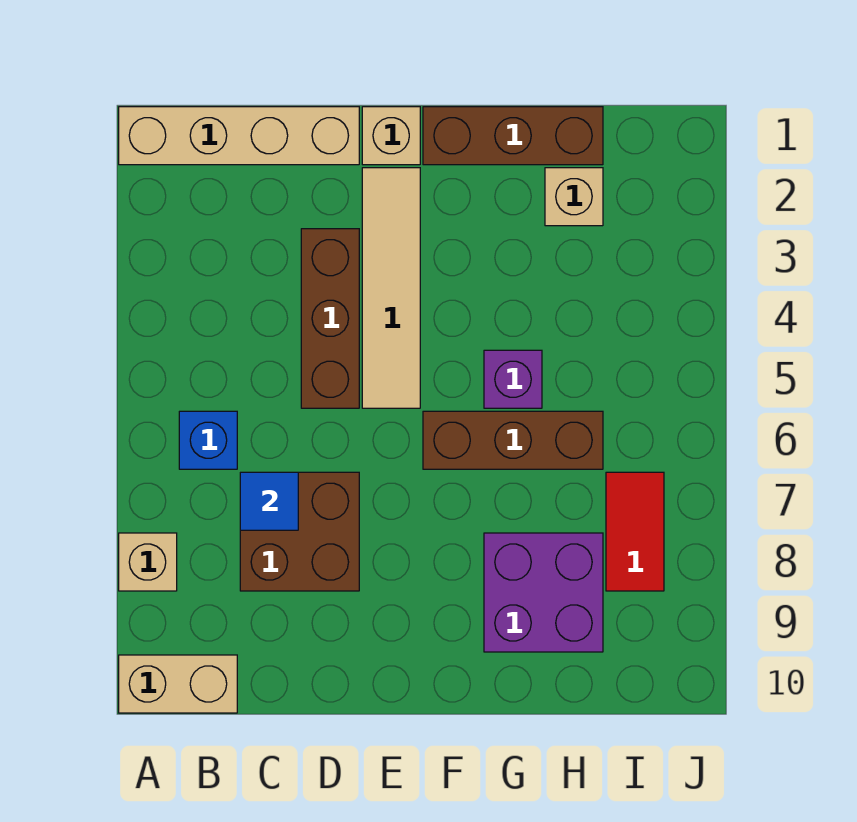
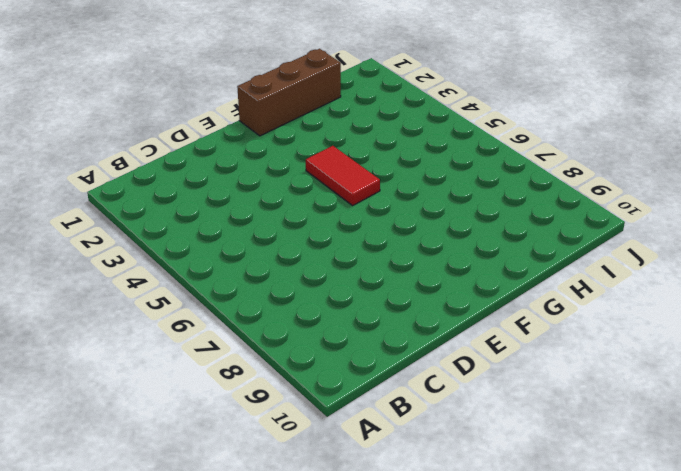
red 1x2 tile [306,146,380,205] -> red 1x2 tile moved to [606,472,664,591]
none -> tan 1x4 brick [119,107,359,165]
none -> tan 1x1 brick [119,533,177,591]
none -> tan 1x2 brick [119,655,237,713]

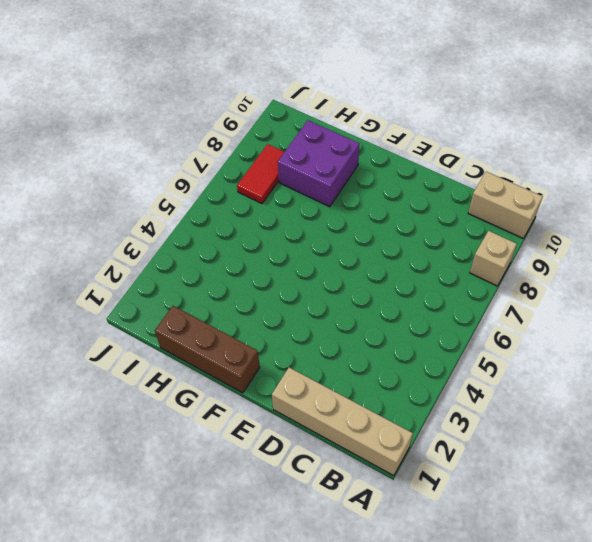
none -> blue 1x1 brick [179,411,237,469]
none -> brown 2x2 brick [240,472,359,591]
none -> brown 1x3 brick [301,229,359,408]

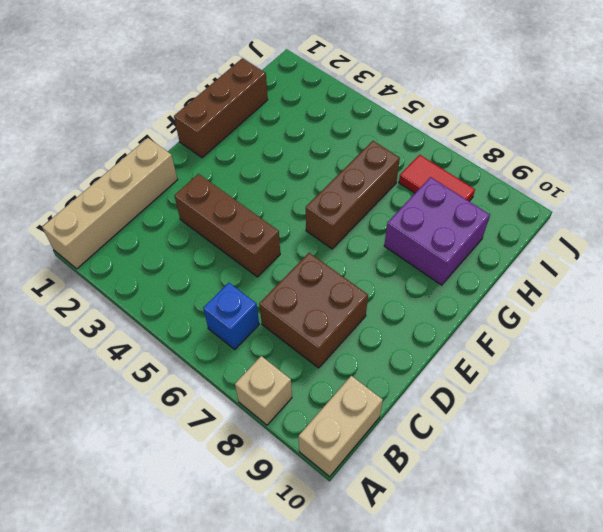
none -> tan 1x1 brick [362,107,420,165]
none -> tan 1x4 tile [362,168,420,408]
none -> purple 1x1 brick [484,350,542,408]

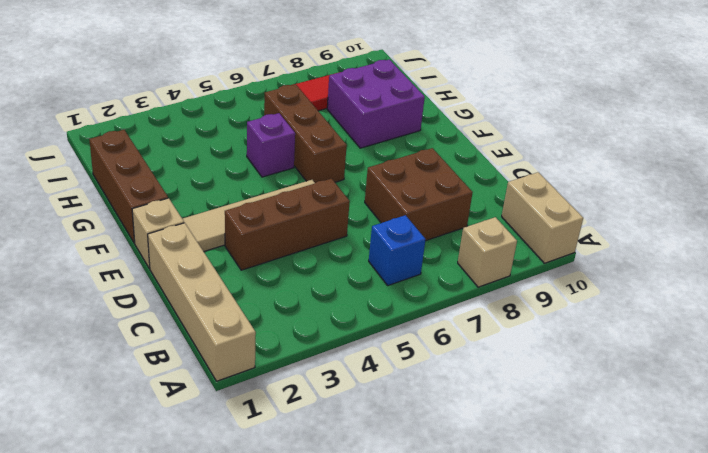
none -> tan 1x1 brick [545,168,603,226]
none -> blue 1x1 tile [240,472,298,530]

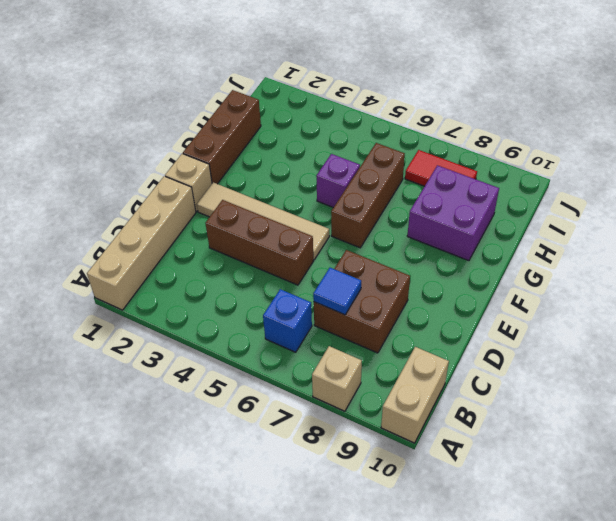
none -> tan 1x1 brick [545,168,603,226]

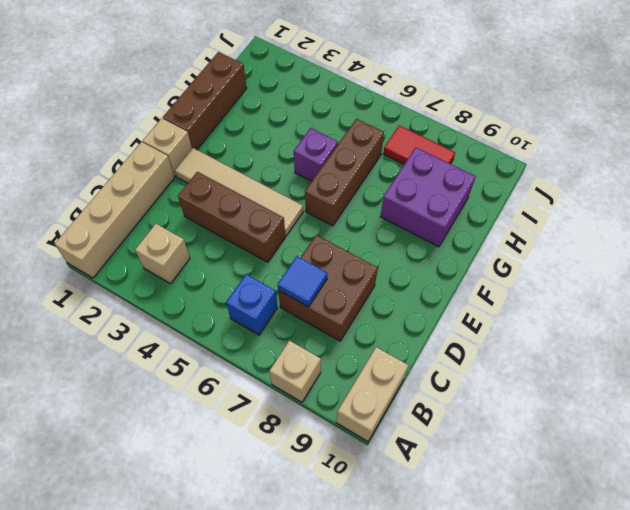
tan 1x1 brick [135,224,190,284] -> tan 1x1 brick moved to [545,168,603,226]

